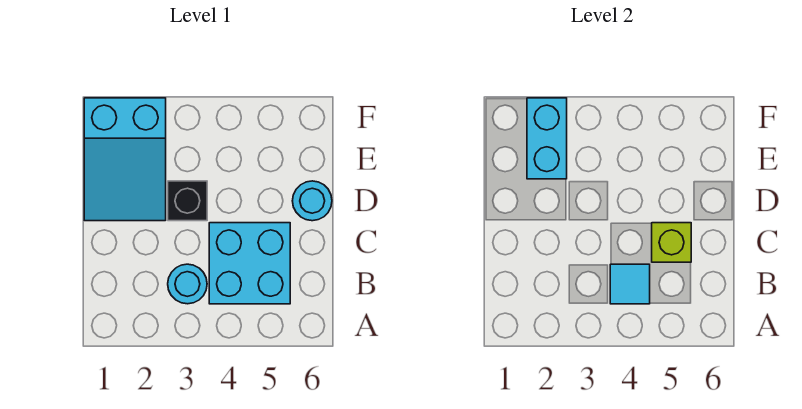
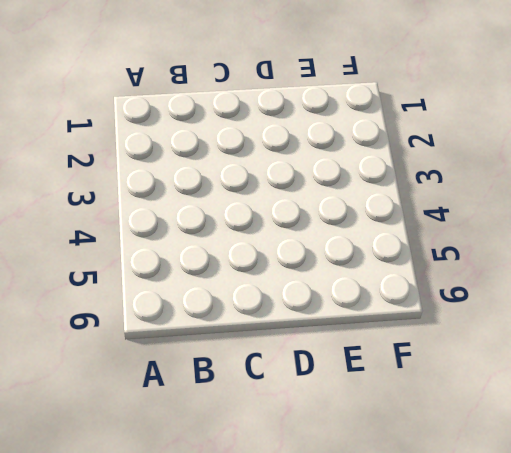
none -> cyan 1x1 round brick [168,264,207,304]
none -> cyan 2x2 brick [209,223,290,304]

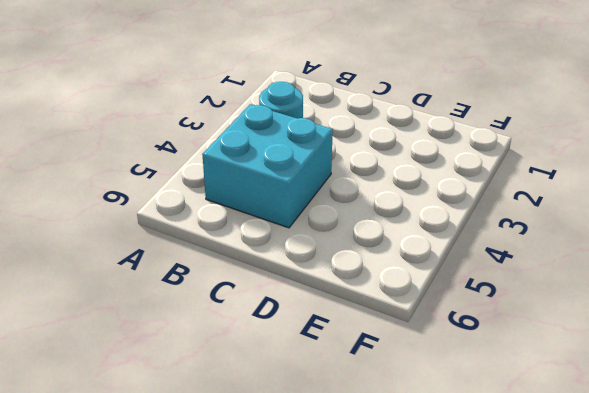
none -> cyan 2x3 slope [84,98,166,221]
none -> black 1x1 brick [168,181,207,221]

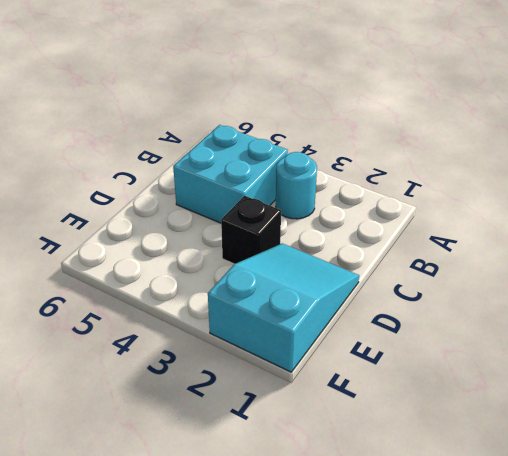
none -> cyan 1x1 round brick [292,181,332,221]
none -> cyan 1x1 tile [610,264,650,304]

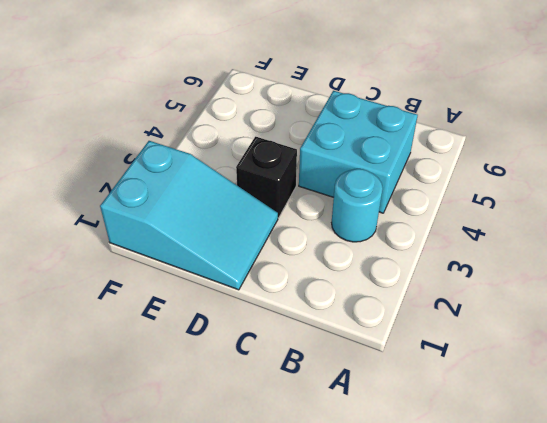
none -> cyan 1x1 round brick [292,181,332,221]
none -> cyan 1x1 tile [610,264,650,304]

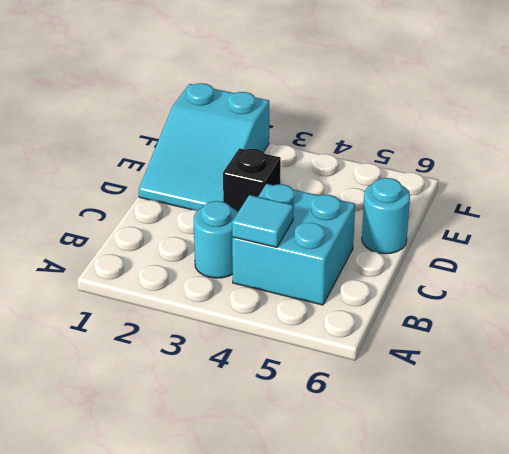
none -> lime 1x1 brick [652,223,691,262]
none -> cyan 1x2 brick [527,98,567,179]

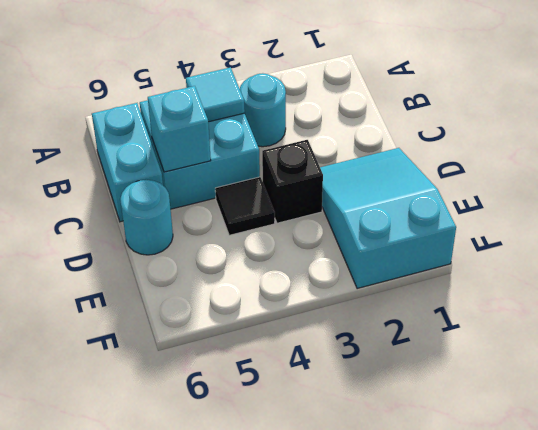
cyan 1x2 brick [92,103,163,222] -> cyan 1x2 brick moved to [527,98,567,179]
cyan 1x1 brick [148,86,211,172] -> lime 1x1 brick [652,223,691,262]
black 1x1 tile [215,177,275,235] -> none

